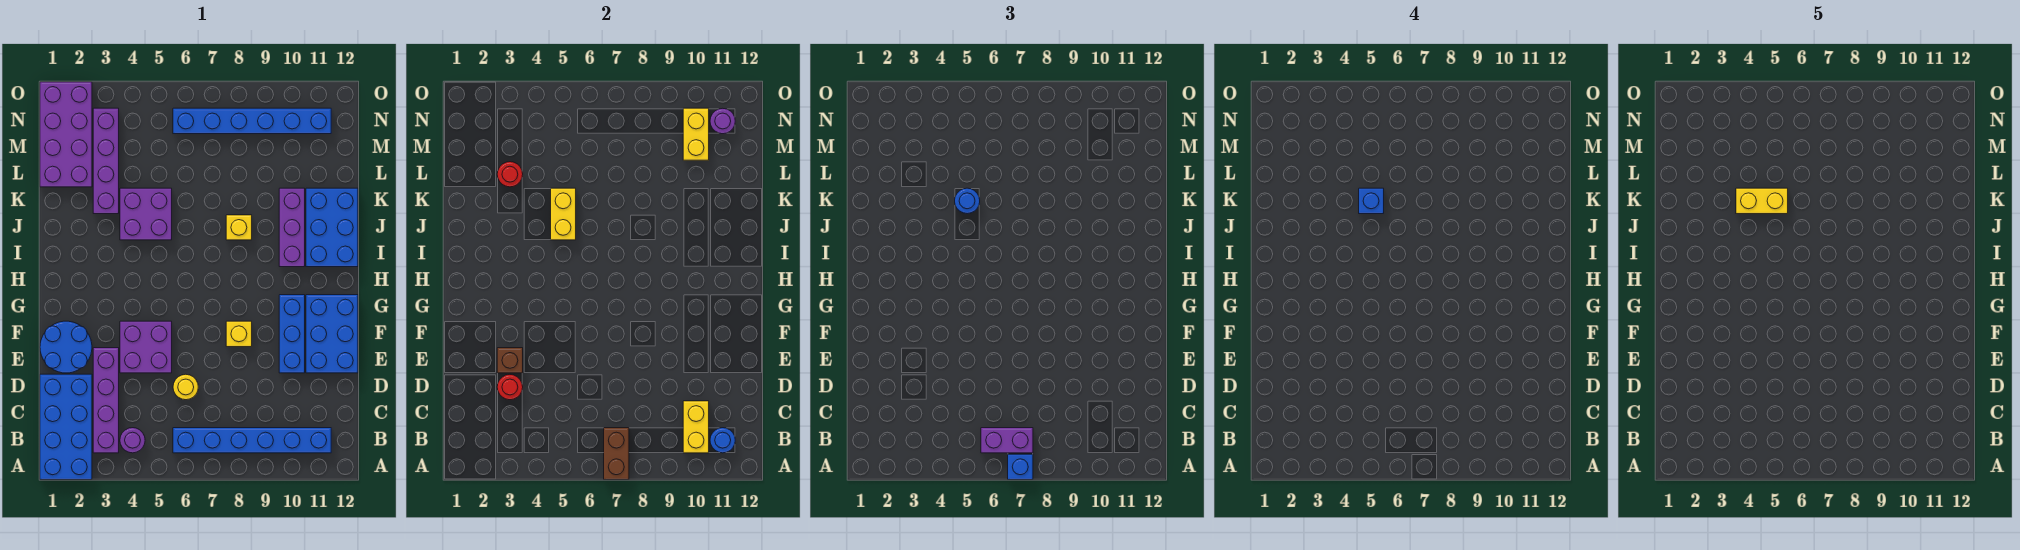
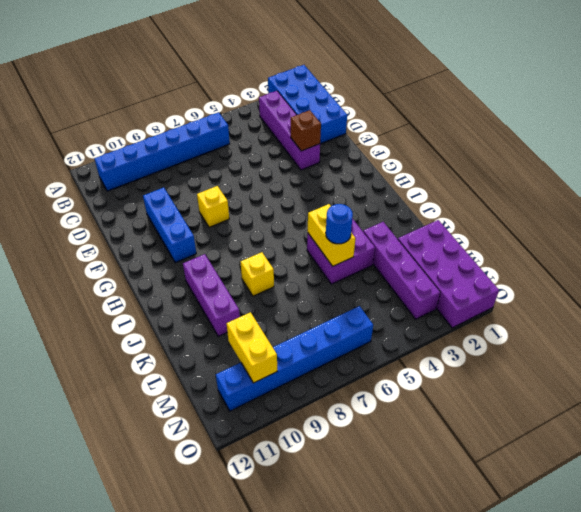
none -> purple 1x1 round brick [120,428,145,453]
none -> yellow 1x1 round brick [173,374,198,400]
none -> blue 2x2 round brick [40,321,92,373]
none -> purple 2x2 brick [120,321,172,373]

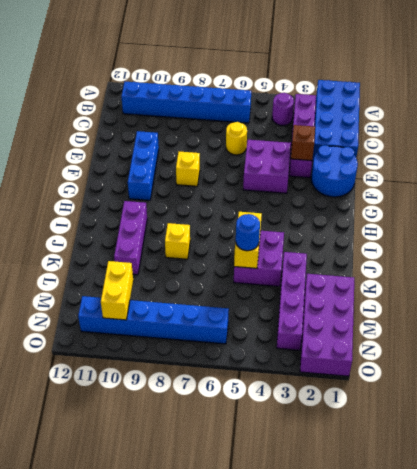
none -> blue 2x3 brick [306,295,358,373]
none -> blue 2x3 brick [306,188,358,267]
none -> brown 1x2 brick [604,428,629,480]
none -> yellow 1x2 brick [683,401,709,453]

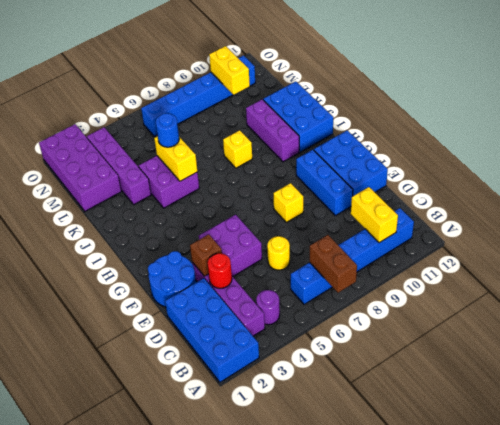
none -> blue 1x1 round brick [710,428,735,453]
none -> red 1x1 round brick [497,162,523,187]
none -> purple 1x1 round brick [710,108,735,134]
none -> blue 1x1 brick [1008,454,1033,480]

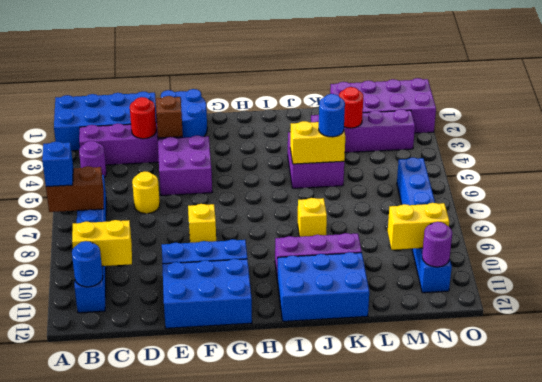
none -> purple 1x2 brick [981,428,1033,453]
none -> blue 1x1 brick [1359,188,1384,214]
none -> yellow 1x2 brick [1736,188,1788,214]

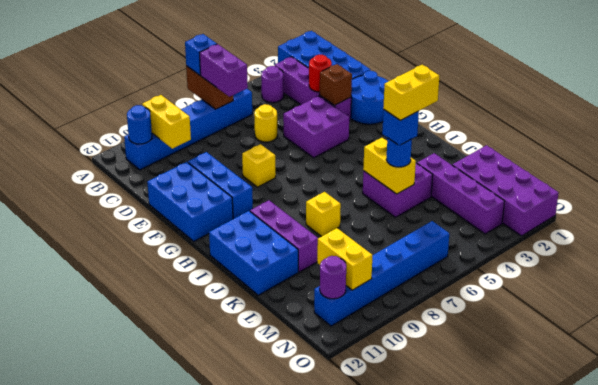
purple 1x2 brick [200,44,248,97] -> purple 1x2 brick turned to [981,428,1033,453]
none -> red 1x1 round brick [497,162,523,187]

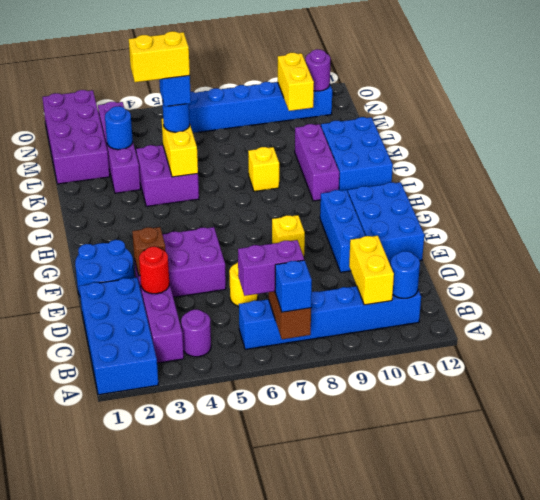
blue 1x1 round brick [105,106,133,150] -> red 1x1 round brick [497,162,523,187]

